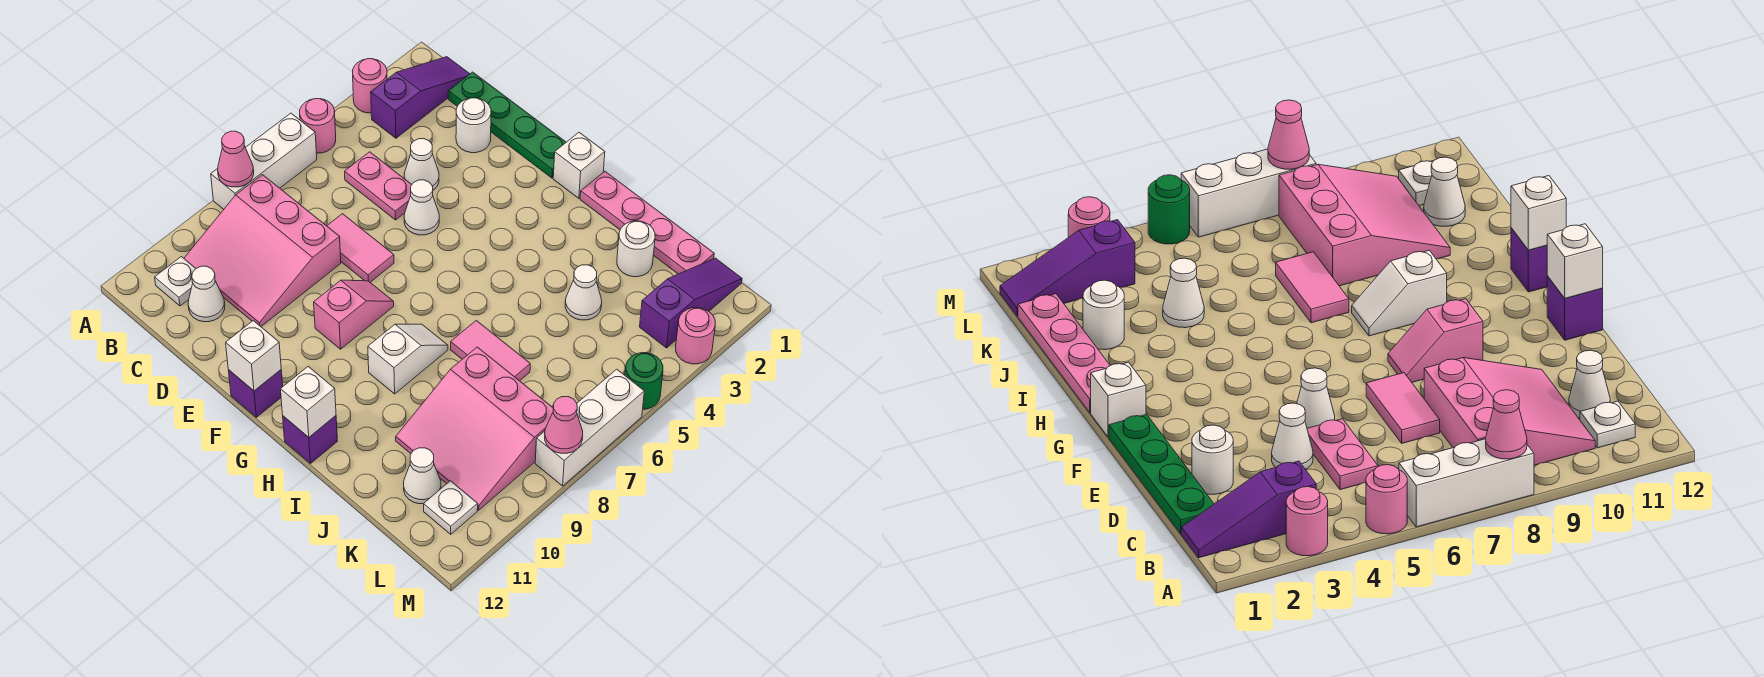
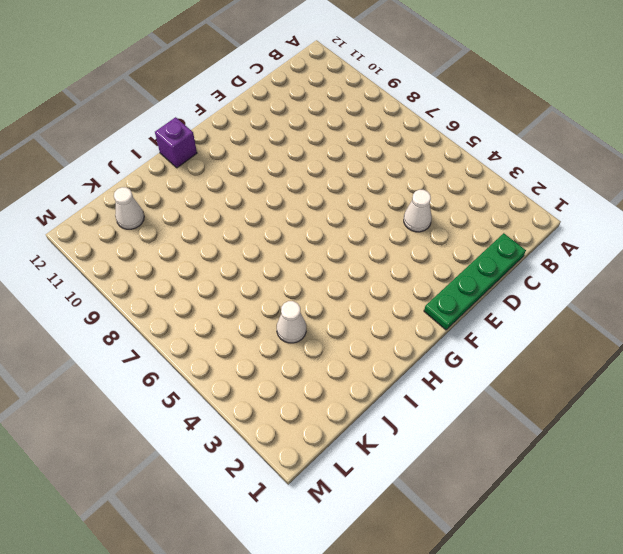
none -> pink 1x1 round brick [353,59,387,113]
none -> pink 1x1 round brick [300,99,336,153]
none -> white 1x3 brick [211,113,317,209]
none -> purple 1x3 slope [371,57,469,138]

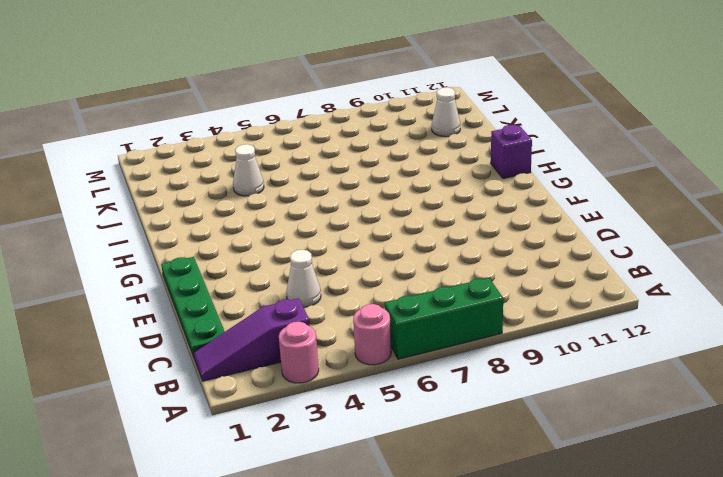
green 1x3 brick [385,278,503,359] -> white 1x3 brick [211,113,317,209]
none -> pink 3x3 slope [184,175,341,326]
none -> white 1x1 plate [155,257,196,306]
none -> pink 1x2 plate [345,152,412,220]
none -> white 1x1 cone [188,266,225,322]

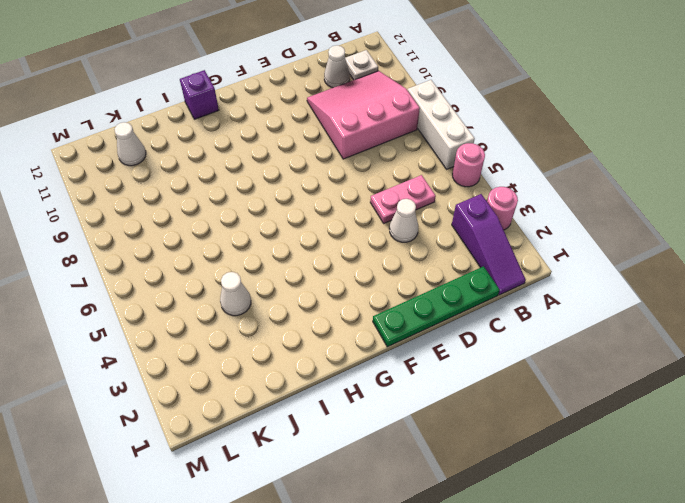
none -> white 1x1 round brick [456,98,491,153]
none -> pink 1x2 tile [327,214,394,282]
none -> white 1x1 cone [404,180,439,235]
none -> pink 1x2 slope [314,280,394,349]

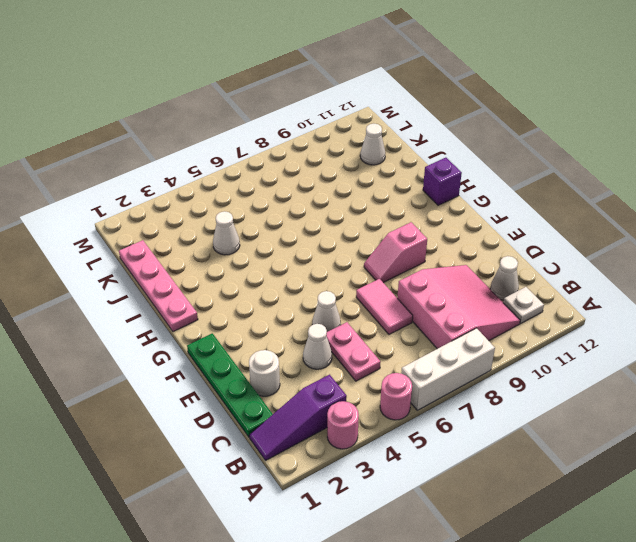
none -> purple 1x1 brick [228,370,283,417]
none -> white 1x1 brick [553,133,605,198]
none -> white 1x2 slope [368,324,448,394]
none -> pink 1x2 tile [451,320,530,381]

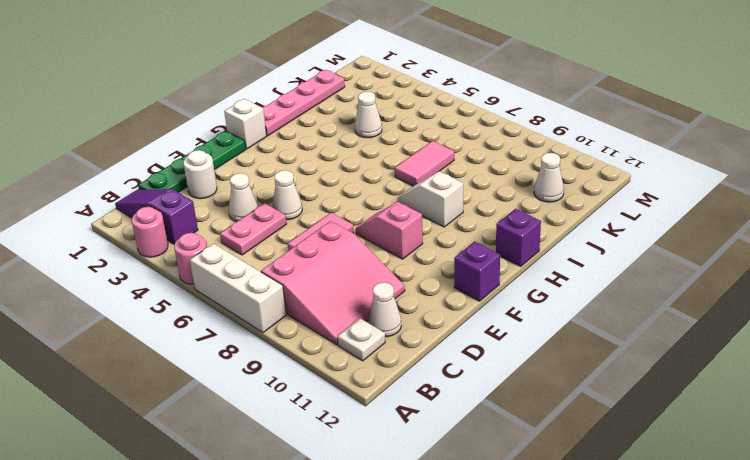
none -> white 1x1 round brick [617,221,655,277]
none -> pink 3x3 slope [396,347,553,510]
none -> purple 1x3 slope [640,258,742,348]
none -> white 1x1 plate [424,481,478,534]

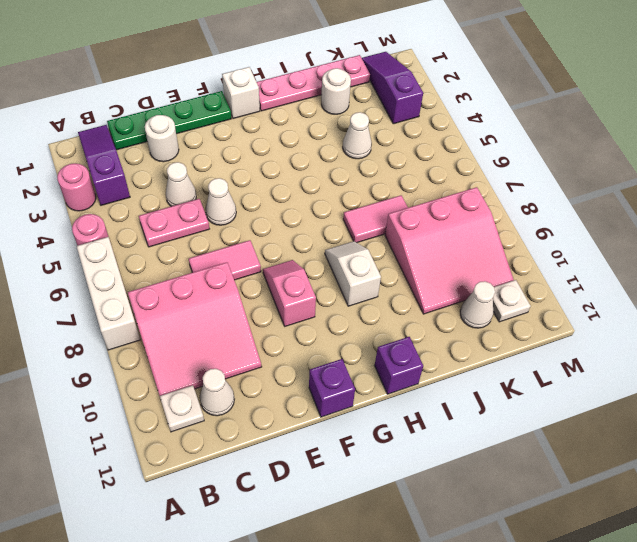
none -> pink 1x1 round brick [676,308,715,364]
none -> green 1x1 round brick [625,353,663,409]
none -> white 1x3 brick [535,369,644,486]
none -> pink 1x1 cone [218,131,254,187]

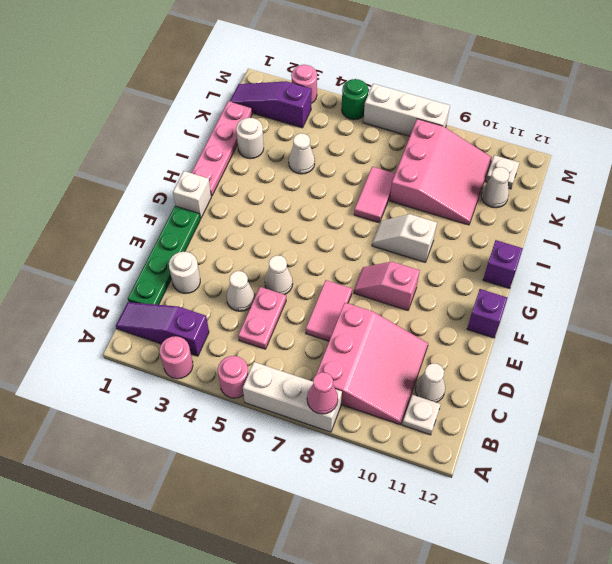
none -> white 1x1 brick [226,321,281,391]
none -> white 1x1 brick [281,366,336,437]
none -> pink 1x1 cone [545,397,583,453]

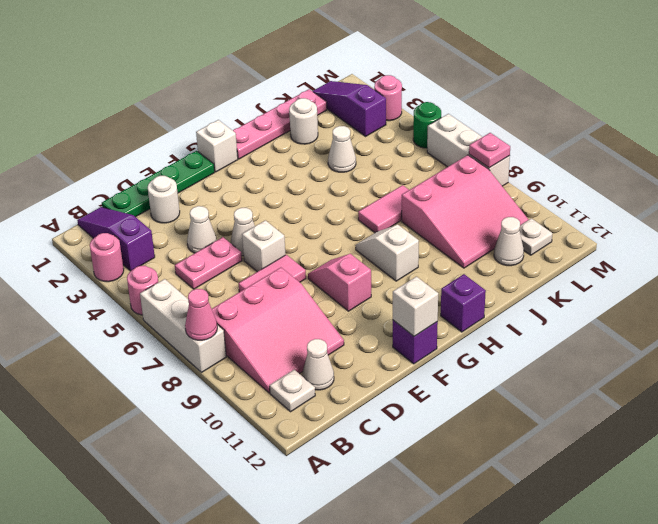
white 1x1 brick [242,220,285,272] -> white 1x1 brick moved to [281,366,336,437]
pink 1x1 plate [469,133,510,168] -> pink 1x1 cone [545,397,583,453]

